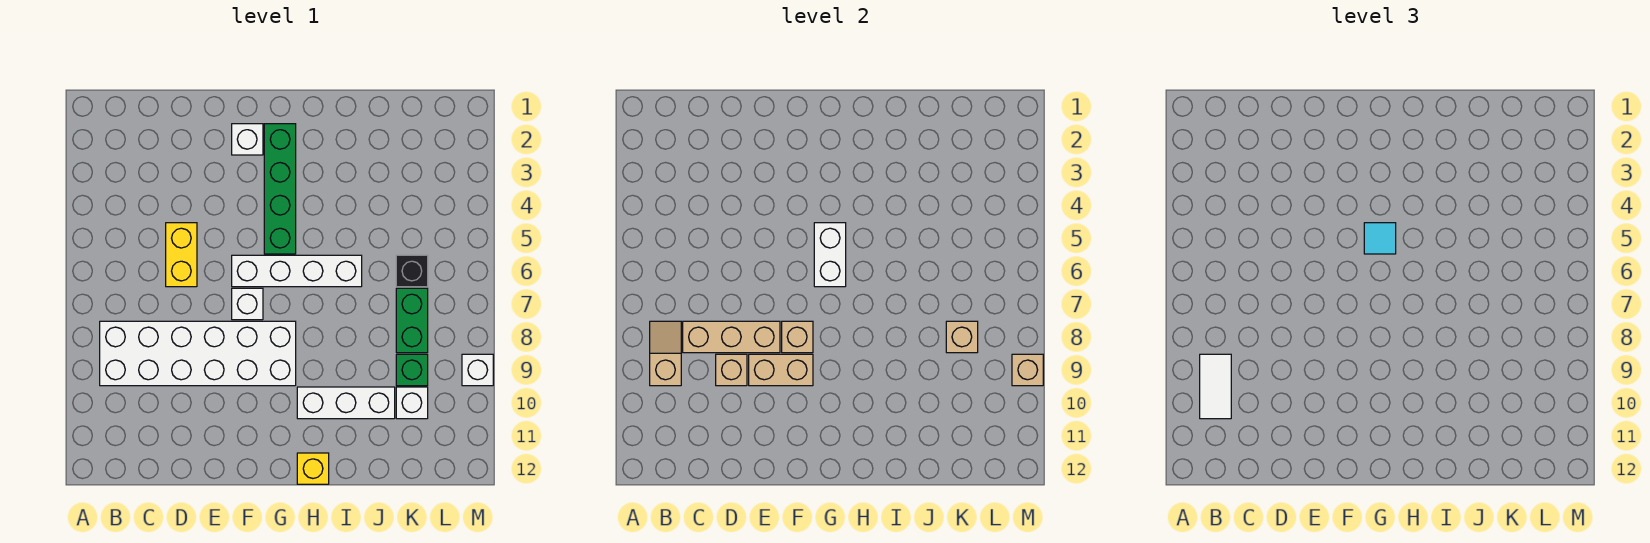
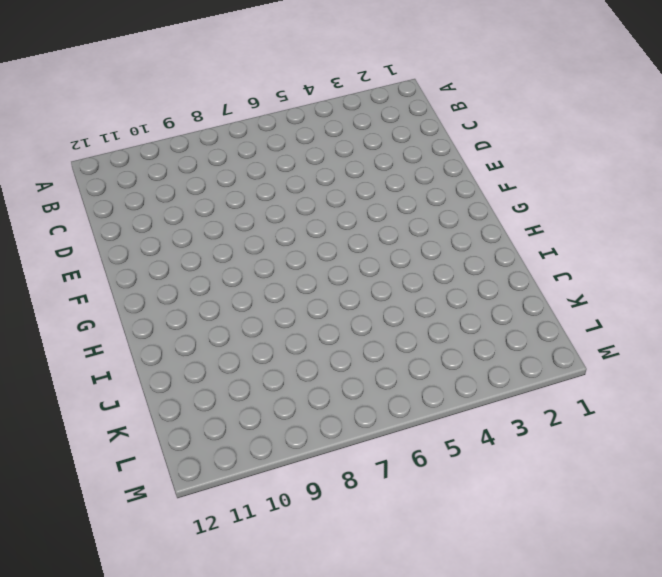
none -> white 2x6 brick [100,321,296,386]
none -> yellow 1x2 brick [166,223,197,287]
none -> white 1x1 brick [232,124,263,155]

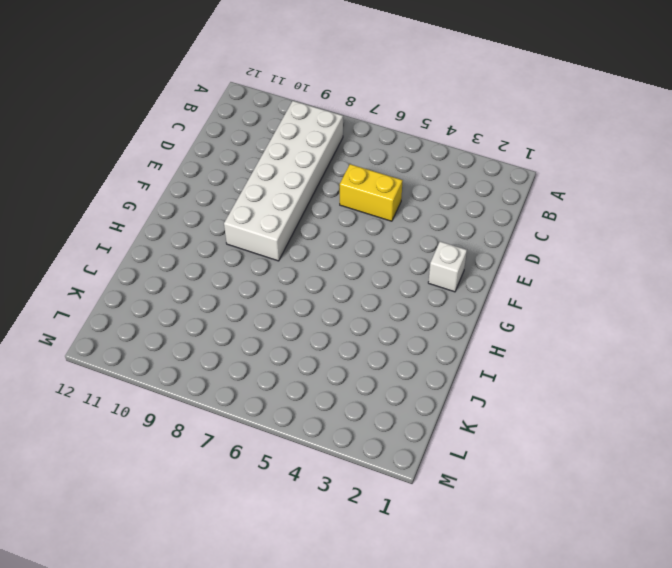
none -> white 1x4 brick [232,255,362,287]
none -> white 1x1 brick [232,288,263,320]
none -> green 1x4 brick [264,124,296,254]

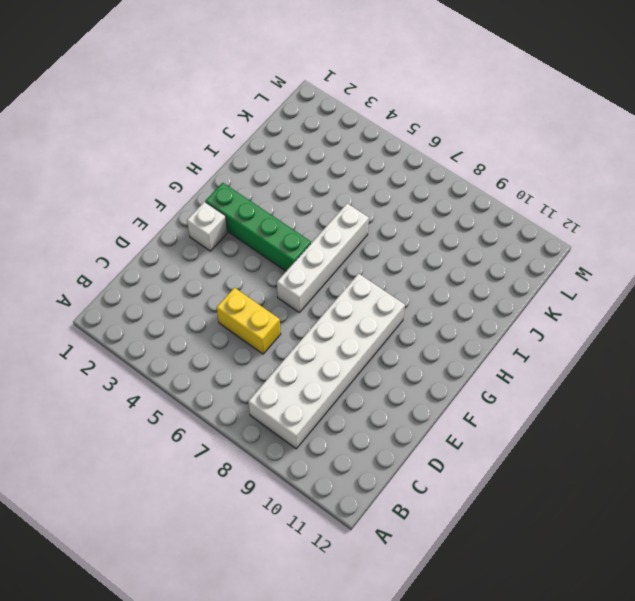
none -> white 1x1 brick [232,288,263,320]
none -> white 1x3 brick [297,387,395,419]
none -> yellow 1x1 brick [297,453,329,484]

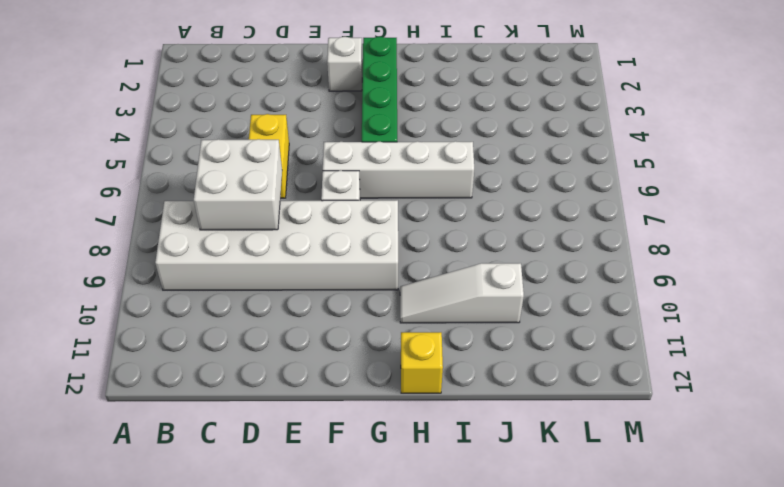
white 2x2 brick [194,139,282,230] -> tan 1x3 brick [683,321,780,353]
white 1x3 slope [400,263,524,323] -> white 1x3 brick [297,387,395,419]
none -> black 1x1 brick [396,255,428,287]
none -> green 1x2 brick [396,288,428,353]
none -> green 1x1 brick [396,354,428,386]

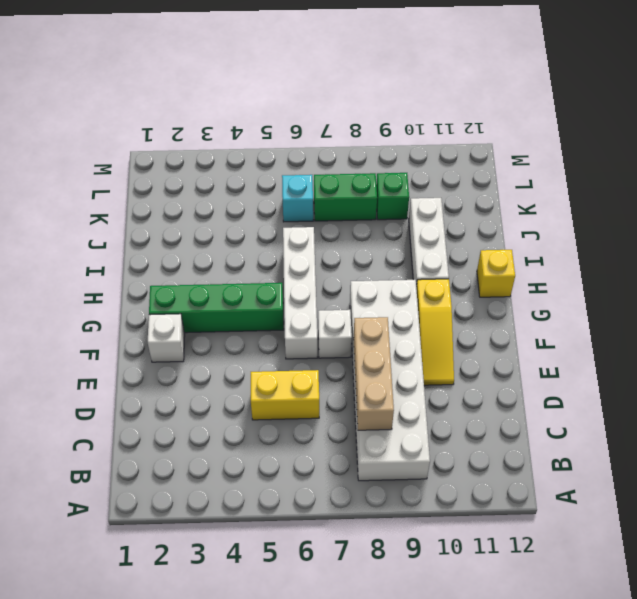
yellow 1x3 slope [416,279,454,385] -> none
cyan 1x1 brick [282,175,313,222] -> black 1x1 brick [396,255,428,287]
none -> white 1x1 brick [396,387,428,419]
none -> white 1x1 brick [462,354,493,386]
none -> tan 1x2 slope [650,321,681,386]

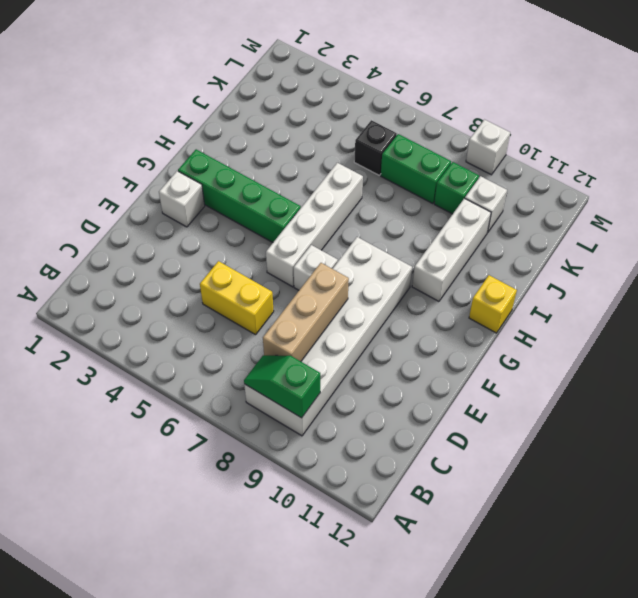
green 1x2 slope [244,355,320,418] -> tan 1x2 slope [650,321,681,386]
none -> tan 1x1 brick [716,354,747,386]
none -> tan 1x2 brick [749,354,813,386]
none -> tan 1x1 brick [782,321,813,353]

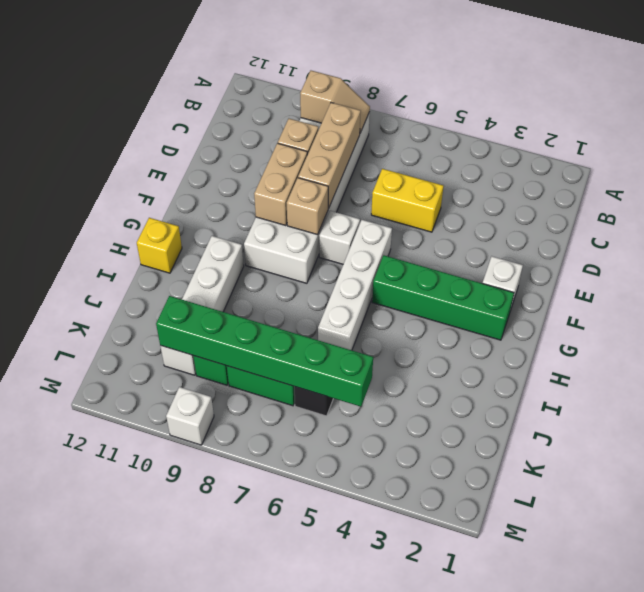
green 1x6 brick [156,296,373,407] -> tan 1x1 brick [946,321,978,353]
none -> white 1x2 brick [814,223,846,287]
none -> tan 1x1 brick [1012,354,1043,386]
none -> white 1x2 tile [1200,354,1231,419]

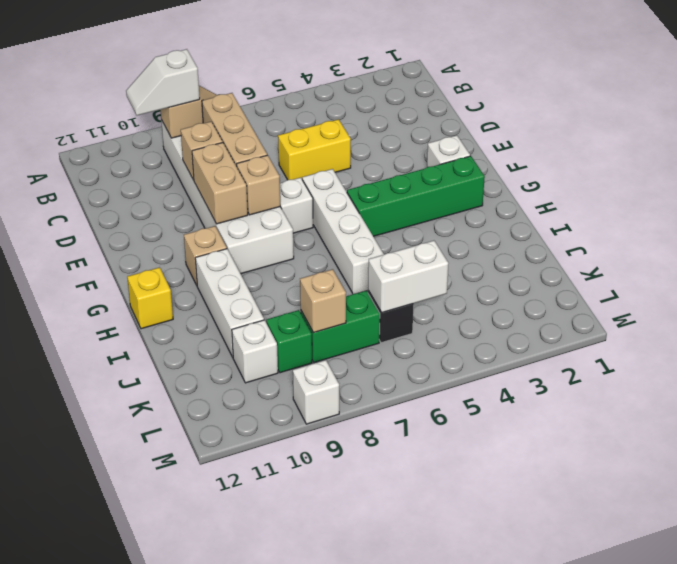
white 1x2 slope [126,49,200,115] -> white 1x2 tile [1200,354,1231,419]
tan 1x1 brick [184,226,227,285] -> tan 1x1 brick moved to [1012,354,1043,386]
white 1x2 brick [368,241,449,313] -> white 1x2 brick moved to [814,223,846,287]
none -> cyan 1x1 tile [1364,223,1396,254]

